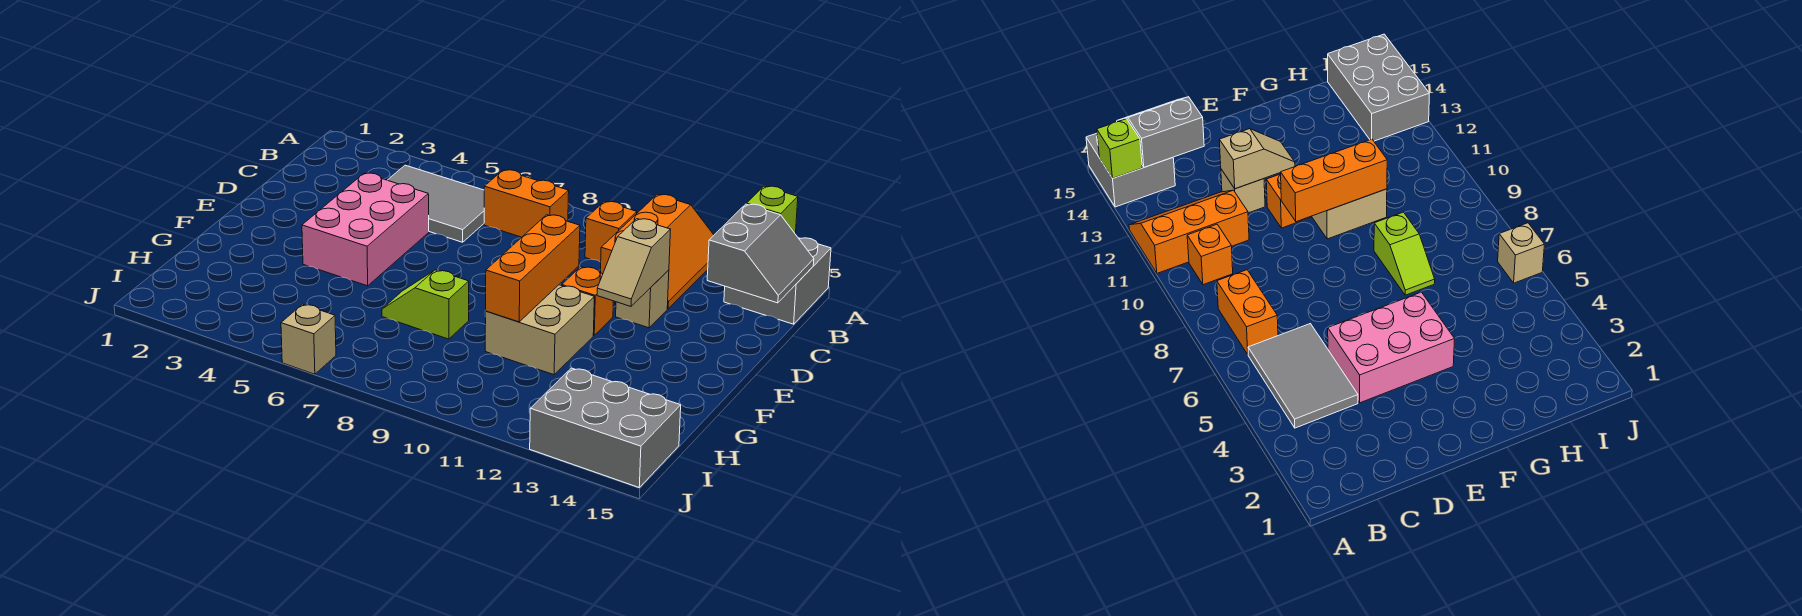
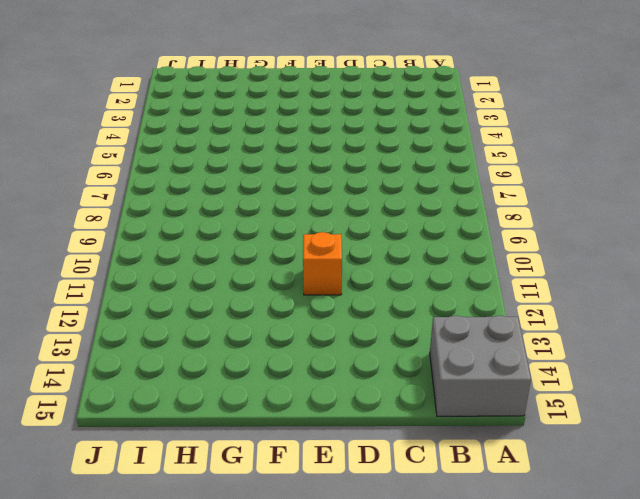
none -> orange 2x3 slope [601,194,714,309]
none -> grey 2x3 tile [388,165,484,242]
none -> orange 1x2 brick [484,170,569,237]

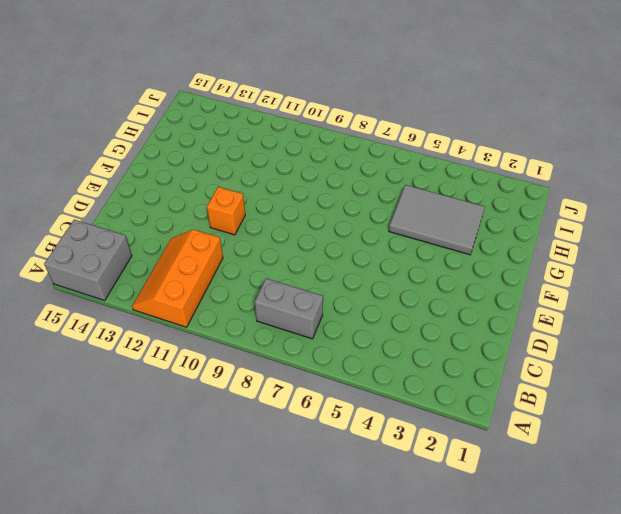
grey 1x2 brick [255,278,323,339] -> orange 1x2 brick [484,170,569,237]
grey 2x3 tile [389,185,485,255] -> grey 2x3 tile moved to [388,165,484,242]
none -> orange 1x1 brick [585,201,637,262]
none -> pink 2x3 brick [302,173,429,286]
none -> tan 1x1 brick [616,270,669,328]

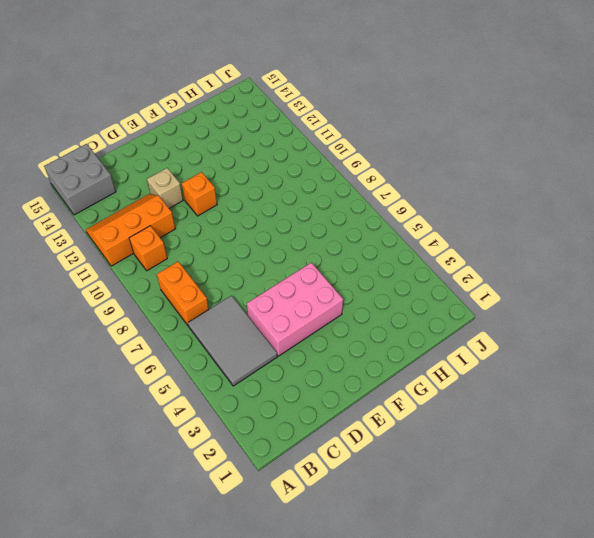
none -> tan 2x2 brick [485,285,594,375]
none -> lime 1x2 slope [382,270,469,339]
none -> grey 2x3 brick [530,368,681,487]

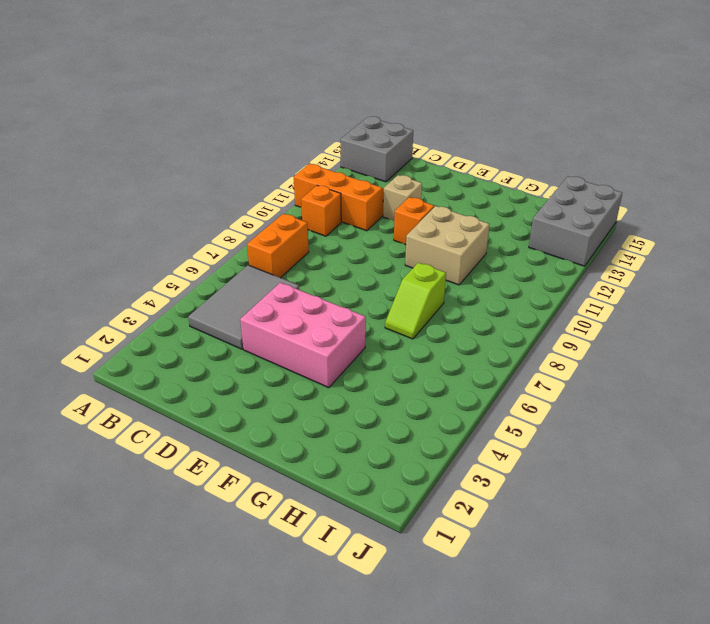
none -> tan 1x1 brick [281,304,336,374]
none -> lime 1x1 brick [746,186,798,234]
none -> grey 2x2 slope [707,204,814,303]

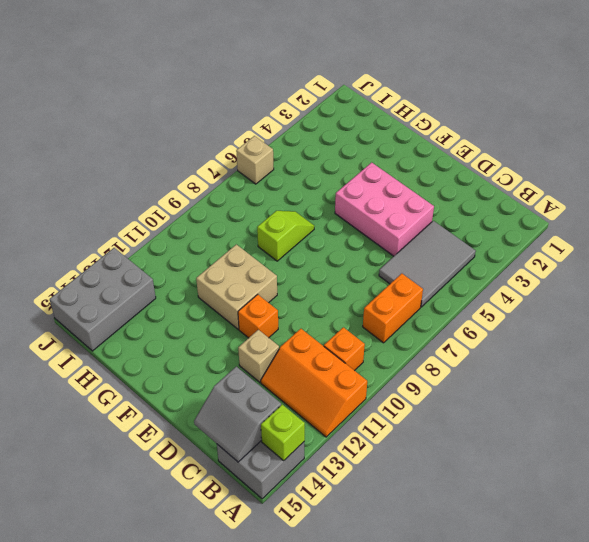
none -> tan 1x2 slope [597,219,671,306]
none -> orange 1x3 brick [485,215,580,322]

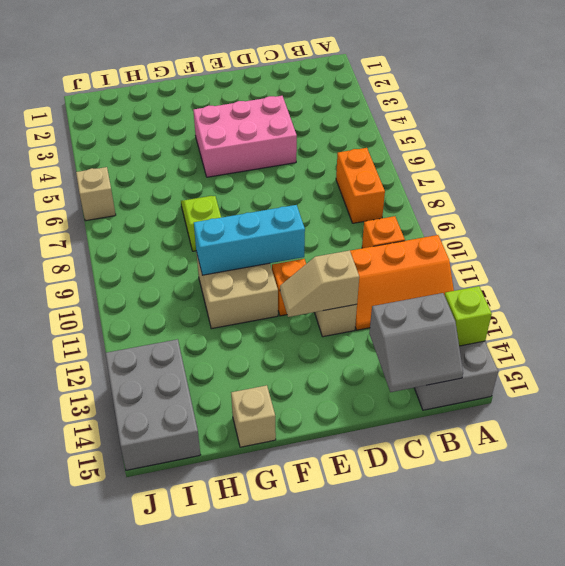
cyan 1x3 brick [194,205,305,275] -> orange 1x3 brick [485,215,580,322]
tan 1x1 brick [231,385,276,447] -> none
none -> grey 2x3 tile [388,165,484,242]

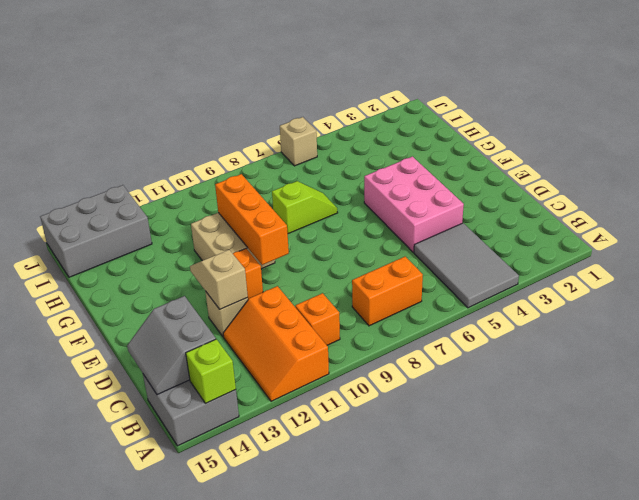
grey 2x3 tile [414,223,519,308] -> grey 2x3 tile turned to [388,165,484,242]

